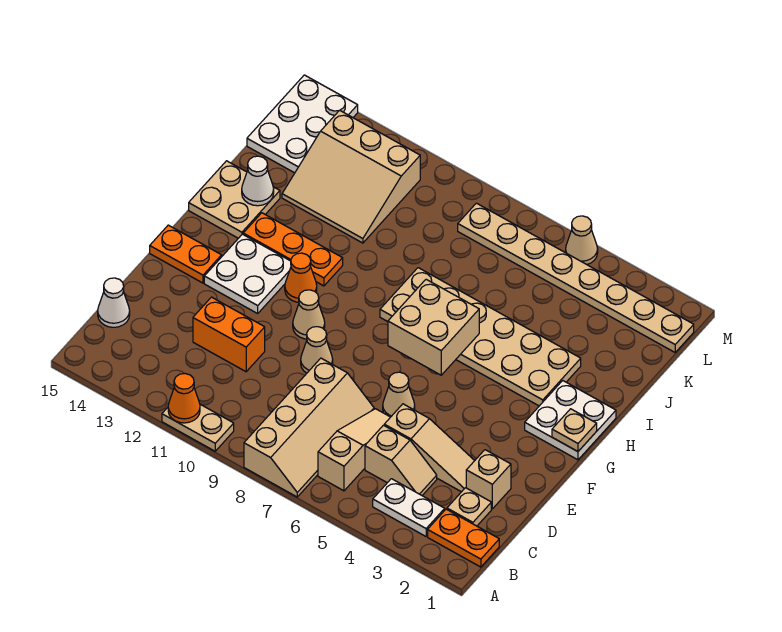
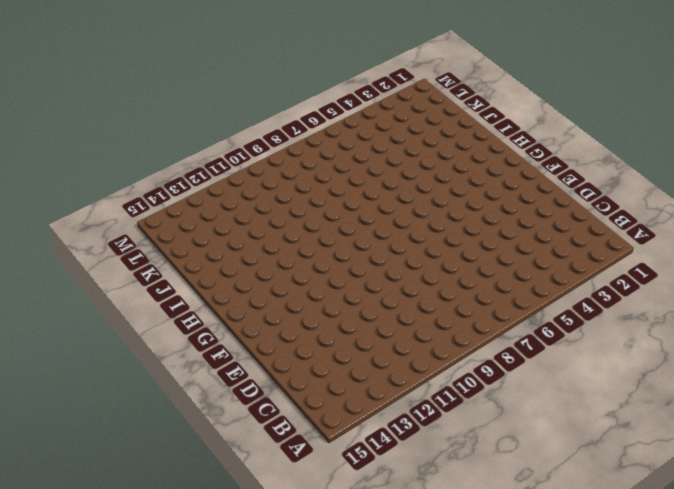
none -> tan 2x4 slope [244,358,374,497]
none -> tan 1x2 plate [162,404,234,451]
none -> orange 1x2 plate [428,509,499,567]

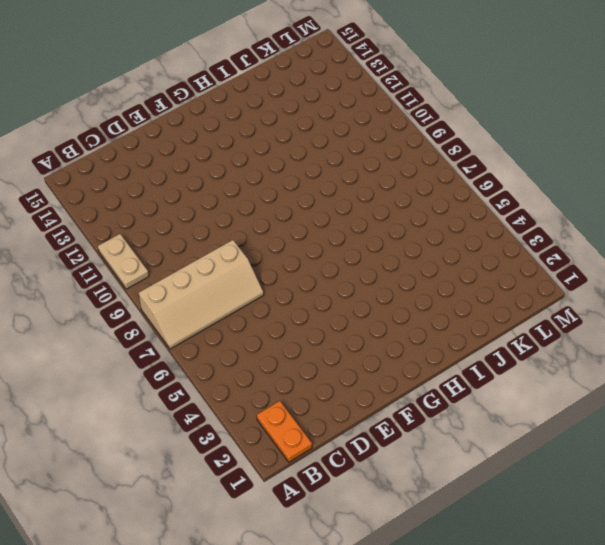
none -> white 1x2 plate [373,479,445,536]
none -> tan 1x3 slope [318,409,390,491]
none -> tan 1x1 plate [447,488,491,526]

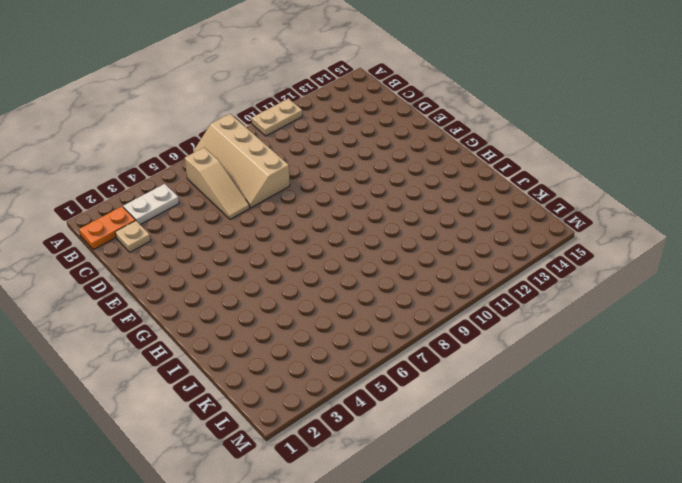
none -> tan 1x2 slope [365,425,437,495]
none -> white 1x1 cone [98,278,130,327]
none -> tan 1x1 brick [466,450,511,509]

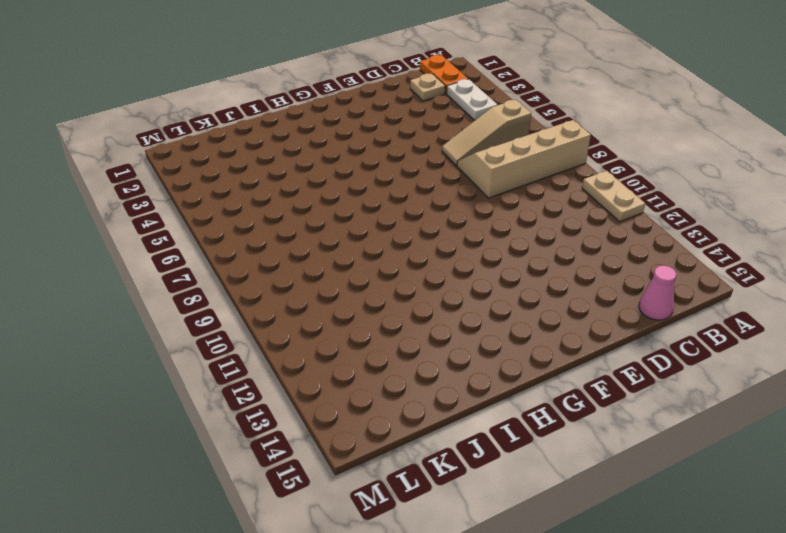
pink 1x1 cone [639,265,676,320] -> white 1x1 cone [98,278,130,327]
none -> tan 1x2 slope [365,425,437,495]
none -> tan 1x1 brick [466,450,511,509]
none -> tan 1x3 slope [384,404,475,492]

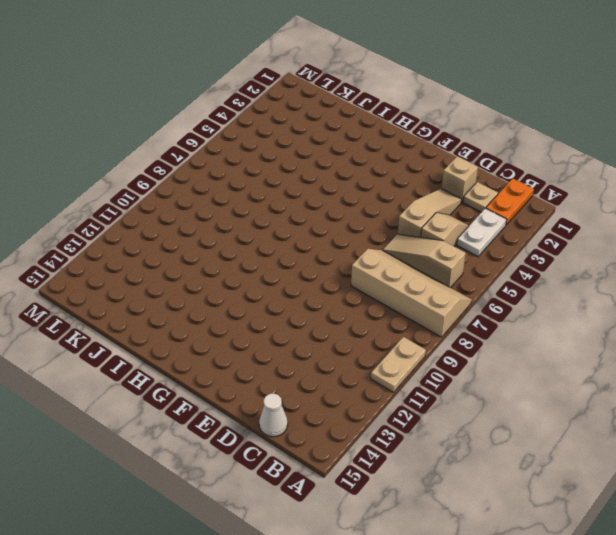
none -> orange 1x2 brick [193,297,265,372]
none -> tan 1x1 cone [383,372,415,417]
none -> tan 1x1 cone [301,327,333,373]

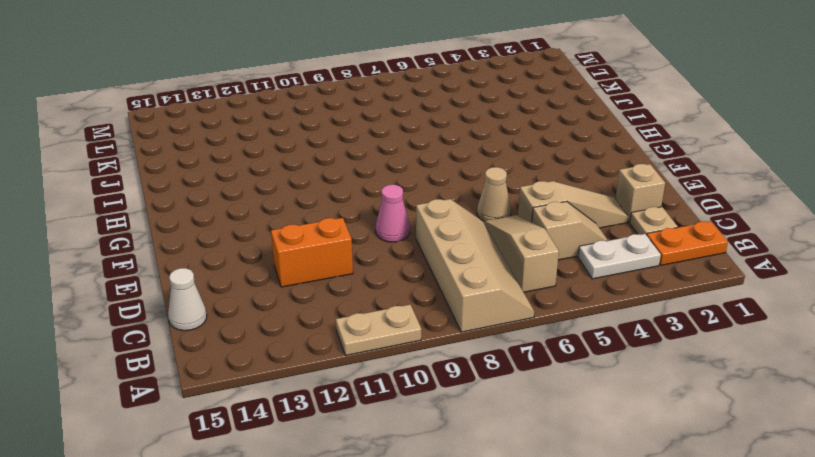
pink 1x1 cone [376,185,410,242] -> tan 1x1 cone [301,327,333,373]
none -> tan 1x1 cone [293,290,325,339]
none -> white 2x2 plate [204,234,291,313]
none -> orange 1x2 plate [150,225,222,283]

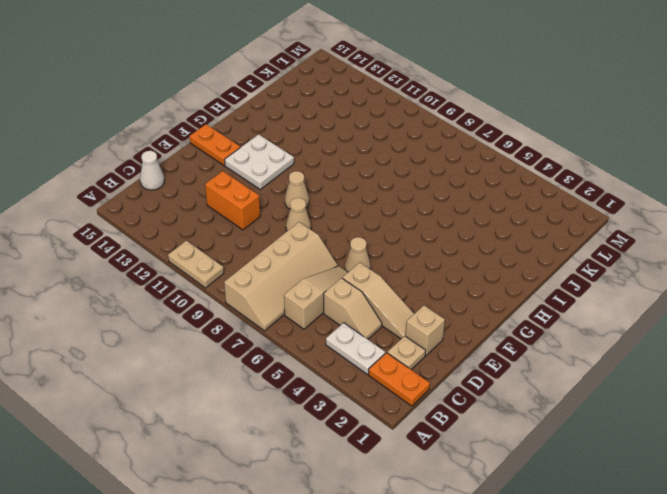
none -> white 2x2 plate [525,381,616,460]
none -> orange 1x1 cone [285,253,317,302]
none -> tan 2x6 plate [380,268,581,406]

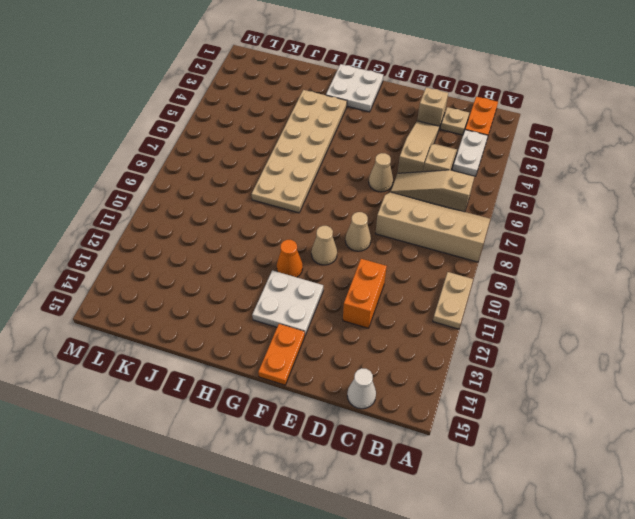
none -> orange 1x3 plate [243,213,343,286]
none -> tan 2x2 plate [189,161,280,238]
none -> tan 3x3 slope [282,110,420,243]

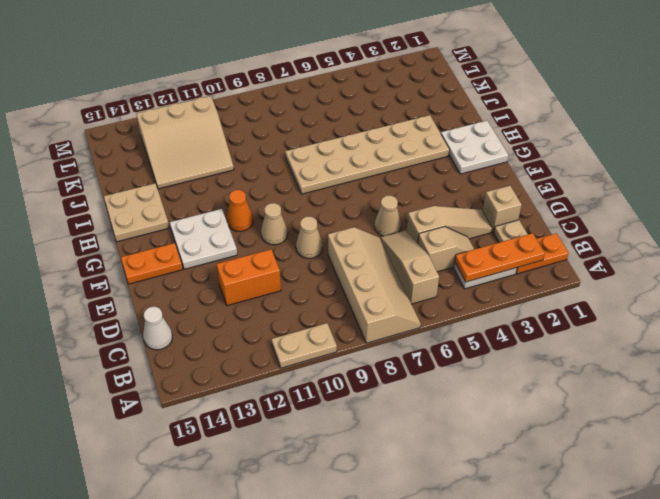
orange 1x3 plate [455,233,545,282] -> orange 1x3 plate moved to [243,213,343,286]
none -> white 2x3 plate [247,75,358,173]
none -> tan 1x8 plate [458,203,694,352]
none -> tan 1x1 cone [566,216,598,264]

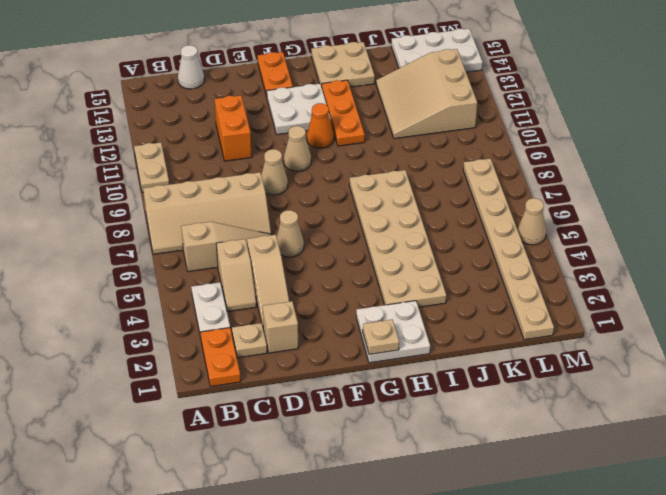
none -> orange 1x1 cone [168,374,200,423]
none -> tan 2x2 brick [388,279,479,375]
none -> white 1x1 cone [242,156,274,206]

